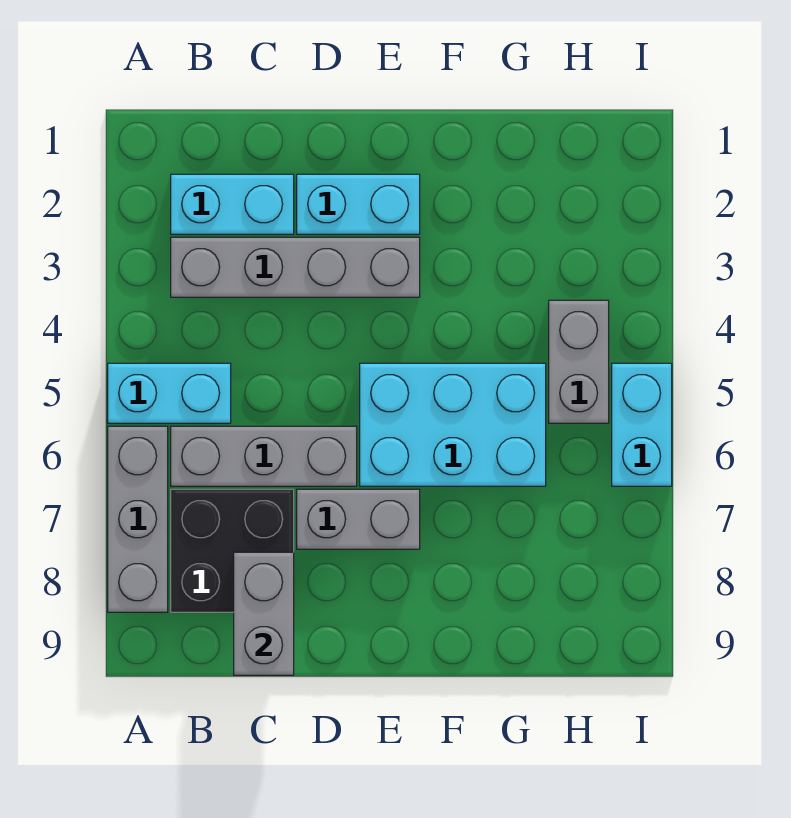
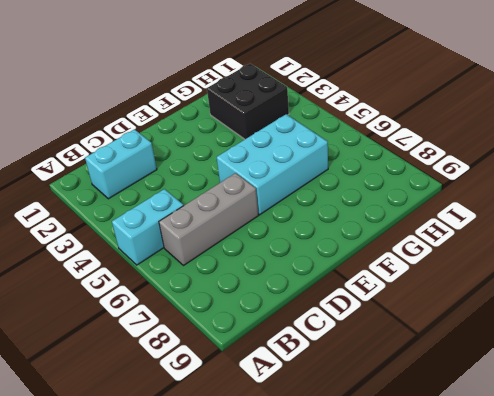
black 2x2 brick [207,64,289,139] -> black 2x2 brick moved to [171,489,294,612]
none -> grey 1x3 brick [108,426,168,612]
none -> grey 1x4 brick [171,237,420,297]
none -> cyan 1x2 brick [297,174,420,234]

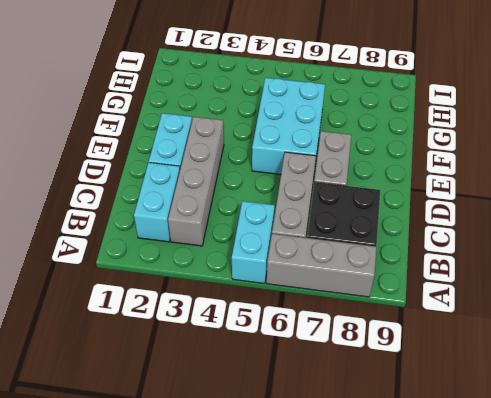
none -> grey 1x2 brick [549,300,609,423]
none -> cyan 1x2 brick [612,363,672,486]
none -> grey 1x2 brick [234,552,294,675]

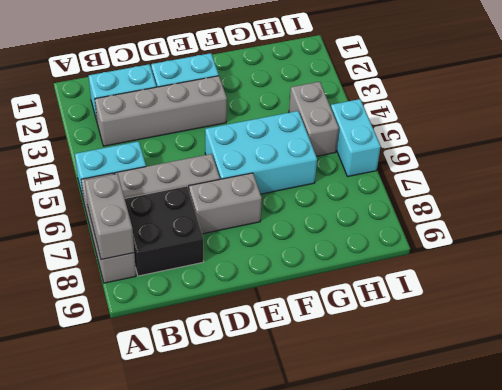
grey 1x2 brick [85,174,134,260] -> grey 1x2 brick moved to [234,552,294,675]

